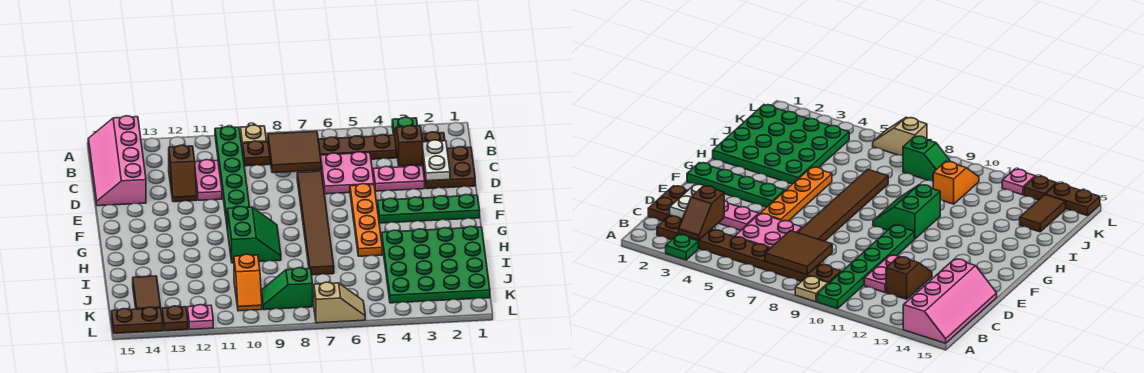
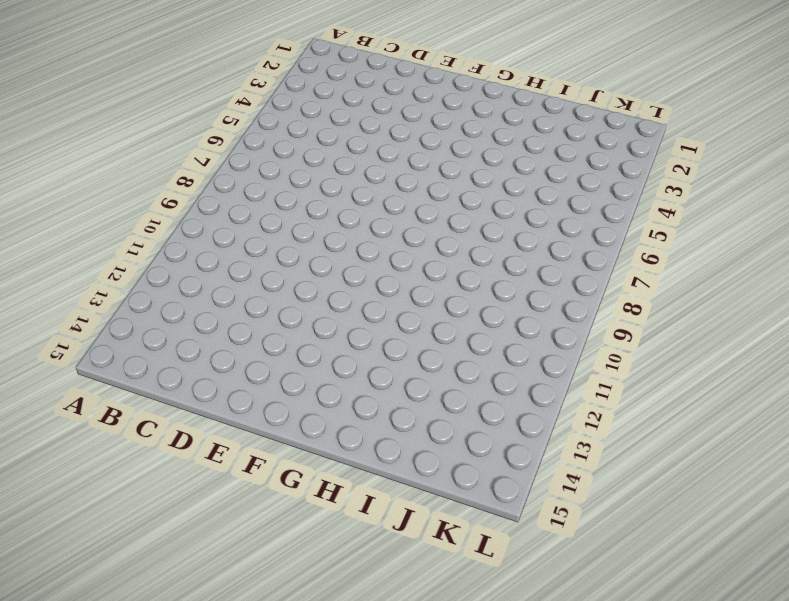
none -> green 1x1 plate [392,117,418,135]
none -> tan 1x1 plate [240,125,267,150]
none -> green 1x6 plate [215,126,250,231]

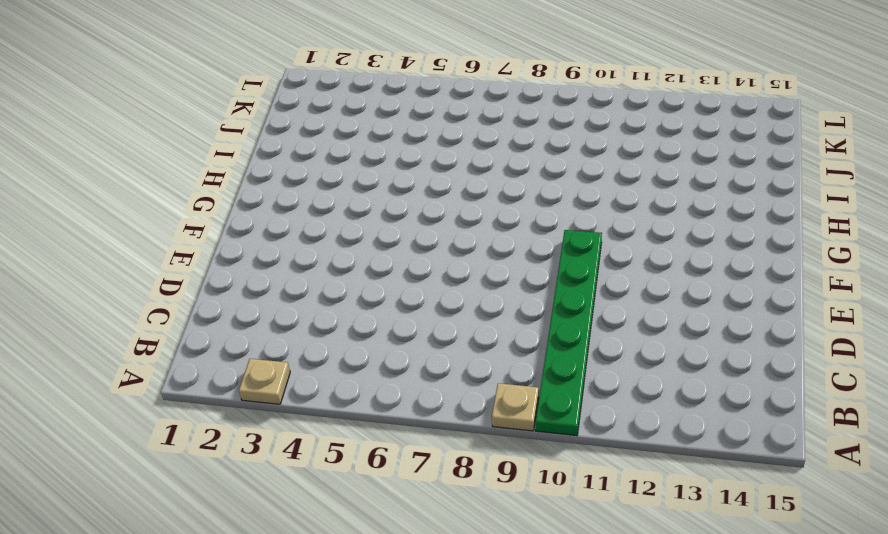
tan 1x1 plate [239,359,290,404] -> green 1x1 plate [392,117,418,135]
none -> pink 2x4 slope [88,116,146,206]
none -> brown 1x8 plate [243,132,445,166]
none -> brown 2x2 plate [423,147,475,189]

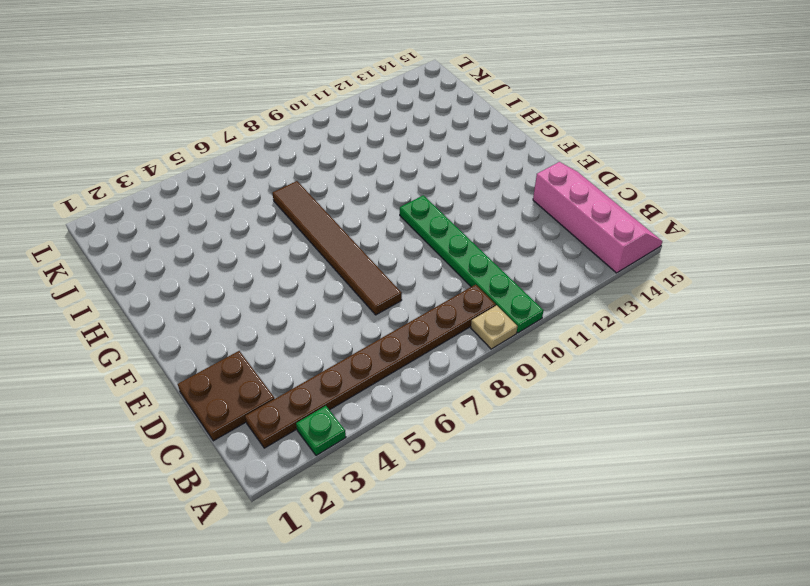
none -> pink 2x2 plate [321,152,374,194]
none -> pink 1x2 plate [195,160,222,200]
none -> brown 1x2 slope [169,145,197,202]

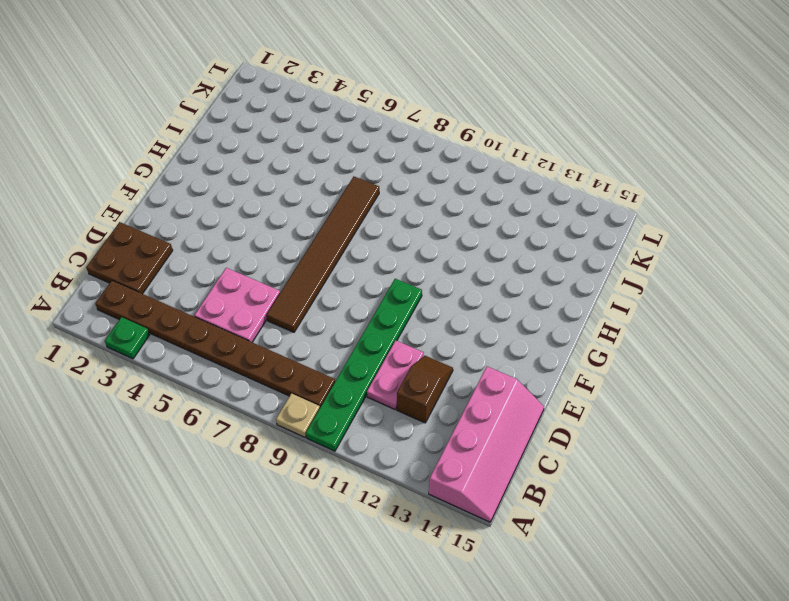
none -> pink 1x2 plate [373,165,425,191]
none -> orange 1x4 plate [350,184,382,256]
none -> green 1x4 plate [377,195,480,223]

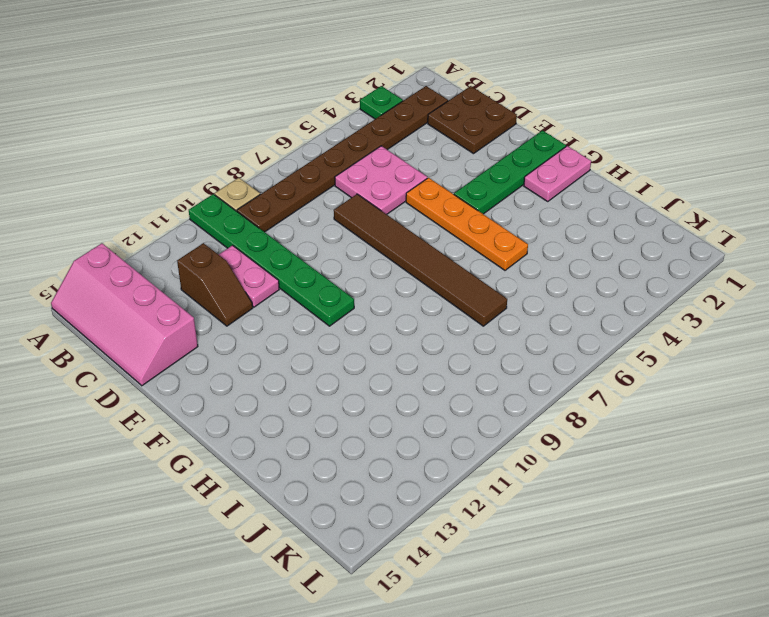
pink 1x2 plate [524,146,591,201] -> pink 1x2 plate moved to [373,165,425,191]
none -> green 2x2 slope [228,206,281,263]
none -> green 4x4 plate [382,226,490,303]
none -> orange 1x2 slope [234,254,262,311]

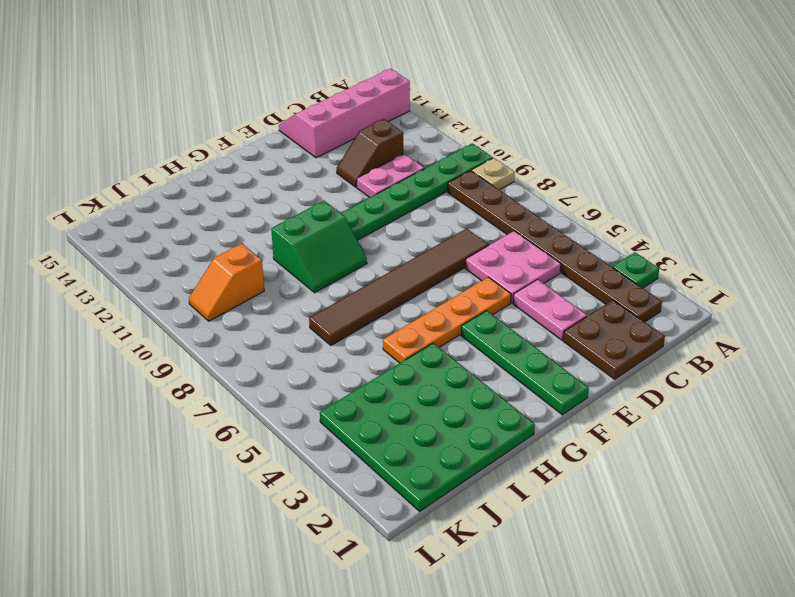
none -> brown 1x2 tile [133,276,161,309]
none -> green 1x2 slope [261,268,313,310]
none -> tan 1x2 slope [314,282,365,323]

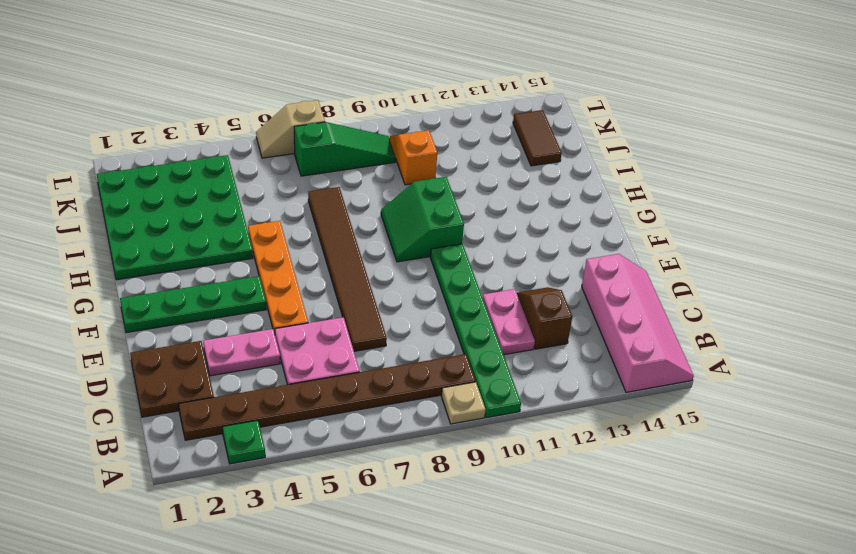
green 1x3 slope [294,122,396,176] -> green 1x2 slope [261,268,313,310]
none -> pink 1x1 plate [187,305,213,329]
none -> brown 1x1 plate [162,306,188,331]
none -> brown 1x2 plate [111,307,163,333]

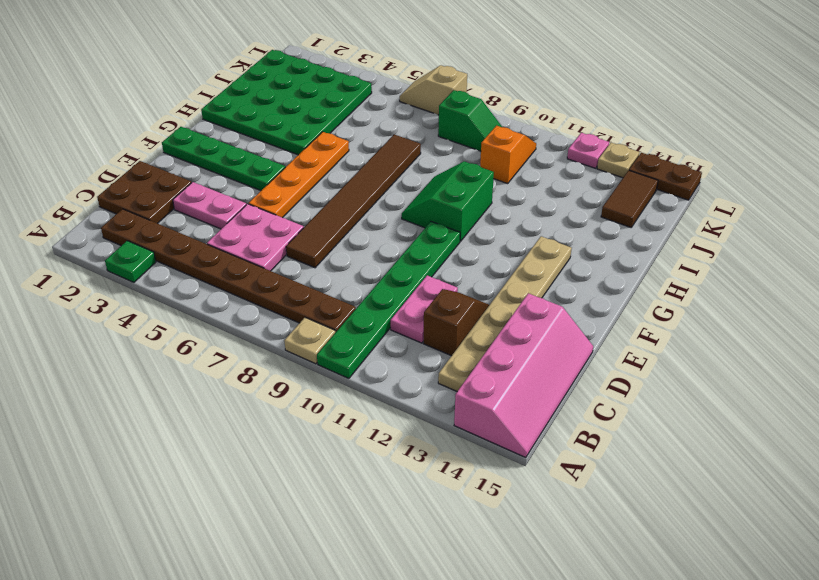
tan 1x6 plate [438,236,572,391] -> none
tan 1x1 plate [597,143,640,178] -> brown 1x1 plate [162,306,188,331]
none -> brown 1x2 slope [394,126,423,166]
none -> brown 2x2 tile [268,131,321,173]
none -> white 1x2 plate [423,140,450,181]

